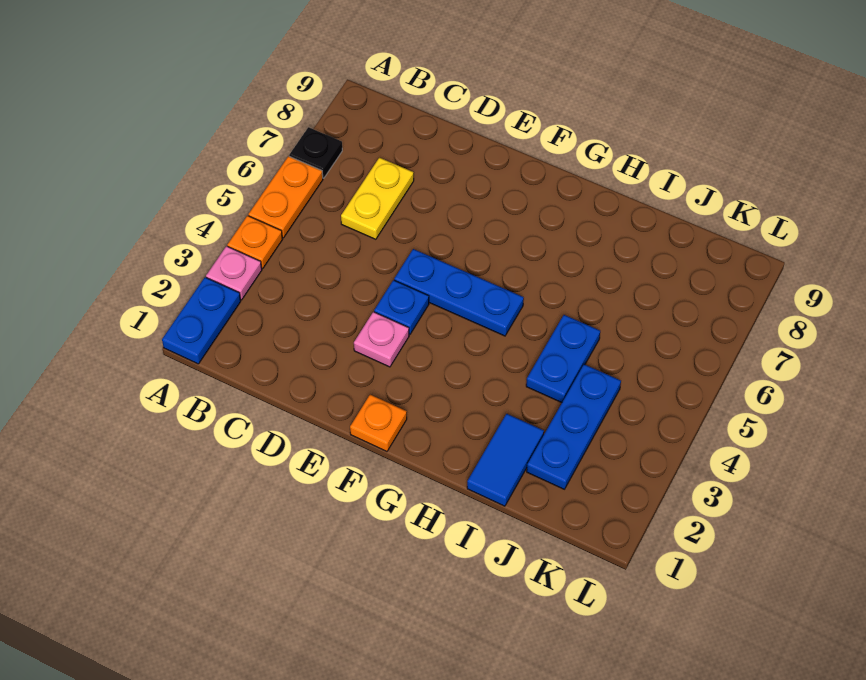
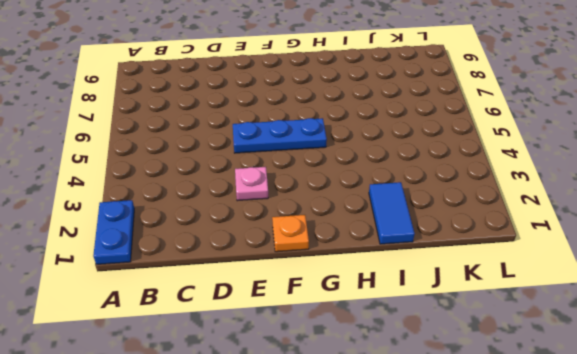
none -> pink 1x1 plate [206,246,262,300]
none -> orange 1x1 plate [227,216,283,268]
none -> orange 1x2 plate [248,156,323,238]

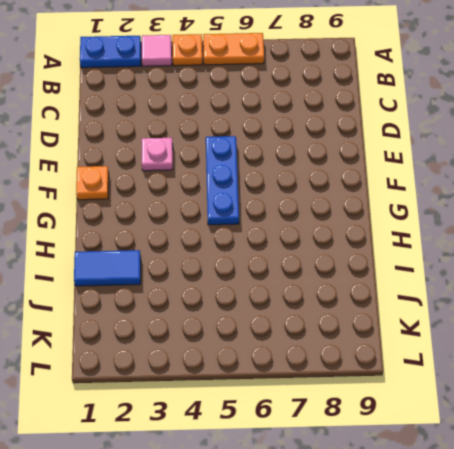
pink 1x1 tile [142,35,172,66] -> pink 1x1 plate [206,246,262,300]
none -> black 1x1 plate [289,127,342,178]
none -> yellow 1x2 plate [341,158,414,239]
none -> blue 1x1 plate [374,280,429,334]

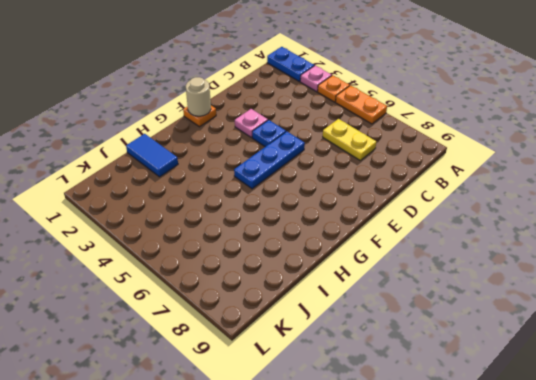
tan 1x1 round brick [186,77,211,116] -> none
none -> black 1x1 plate [289,127,342,178]
none -> blue 1x2 plate [526,315,600,403]
none -> blue 1x3 plate [527,364,621,489]

